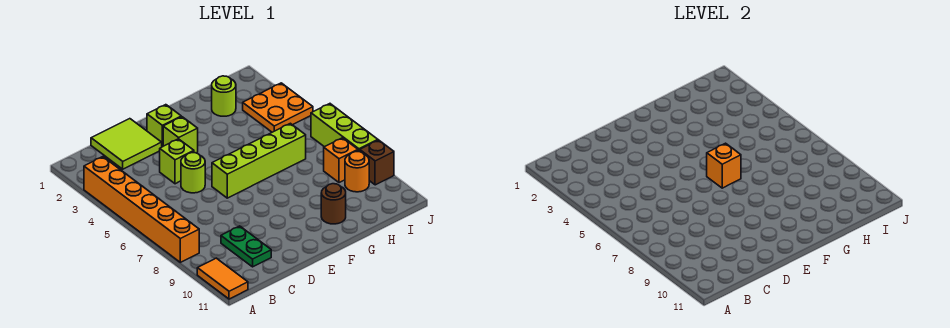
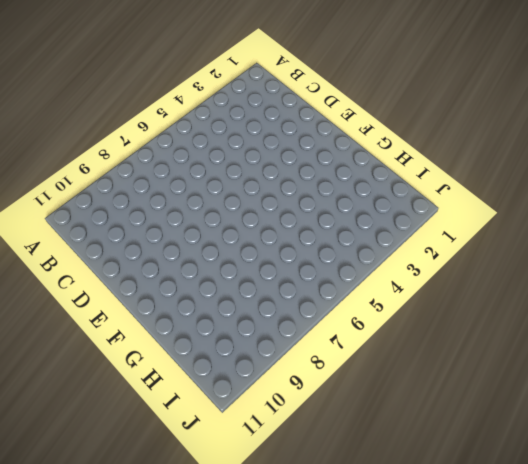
none -> orange 1x6 brick [84,157,199,262]
none -> orange 1x2 tile [197,258,248,299]
none -> lime 2x2 tile [91,119,162,169]

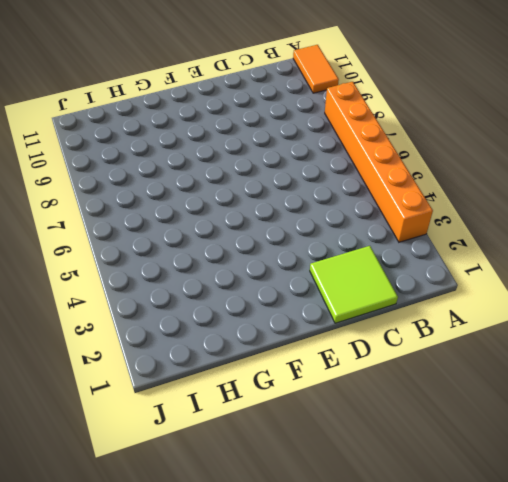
none -> green 1x2 plate [221,226,271,267]
none -> lime 1x1 brick [160,139,194,184]
none -> lime 1x1 round brick [181,153,205,193]

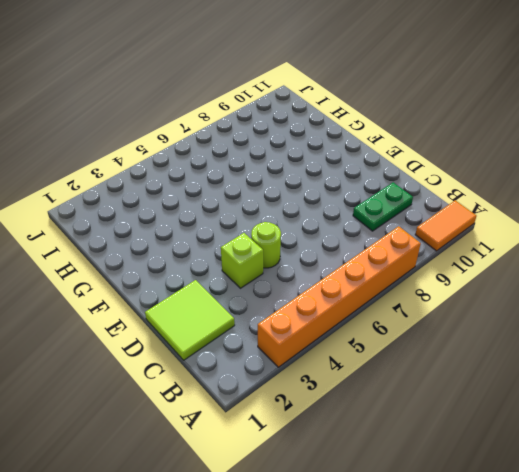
none -> lime 1x1 brick [147,105,181,147]
none -> lime 1x1 brick [163,117,198,153]
none -> lime 1x4 brick [212,123,306,198]

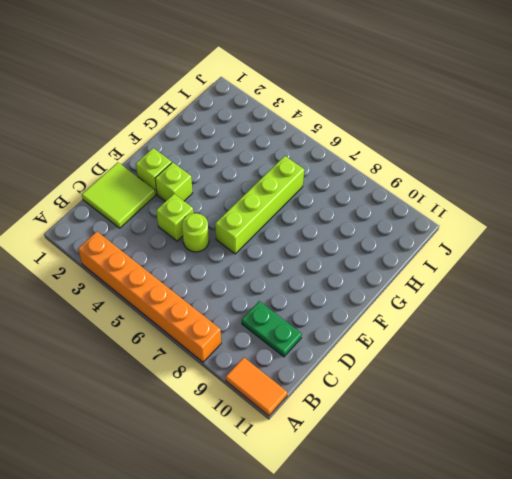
none -> brown 1x1 round brick [321,184,346,224]
none -> lime 1x1 round brick [212,76,236,116]
none -> orange 2x2 plate [243,83,313,132]

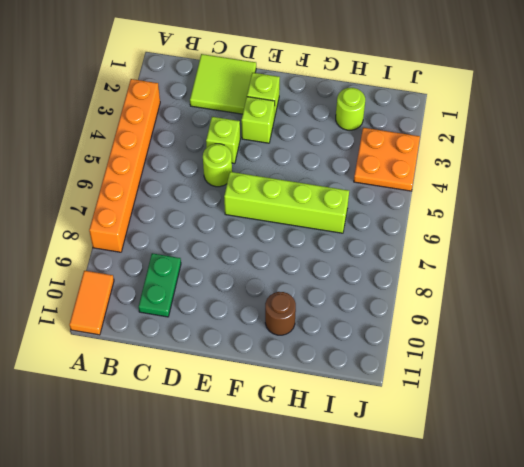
none -> orange 1x1 brick [324,138,358,183]
none -> orange 1x1 round brick [345,152,369,192]
none -> lime 1x3 brick [311,104,378,152]

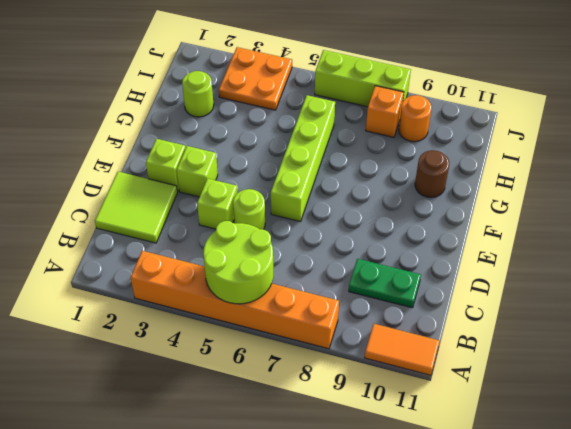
lime 2x2 round brick [203,221,273,304] -> none
none -> brown 1x1 brick [360,140,394,185]
none -> orange 1x1 brick [707,143,741,188]

